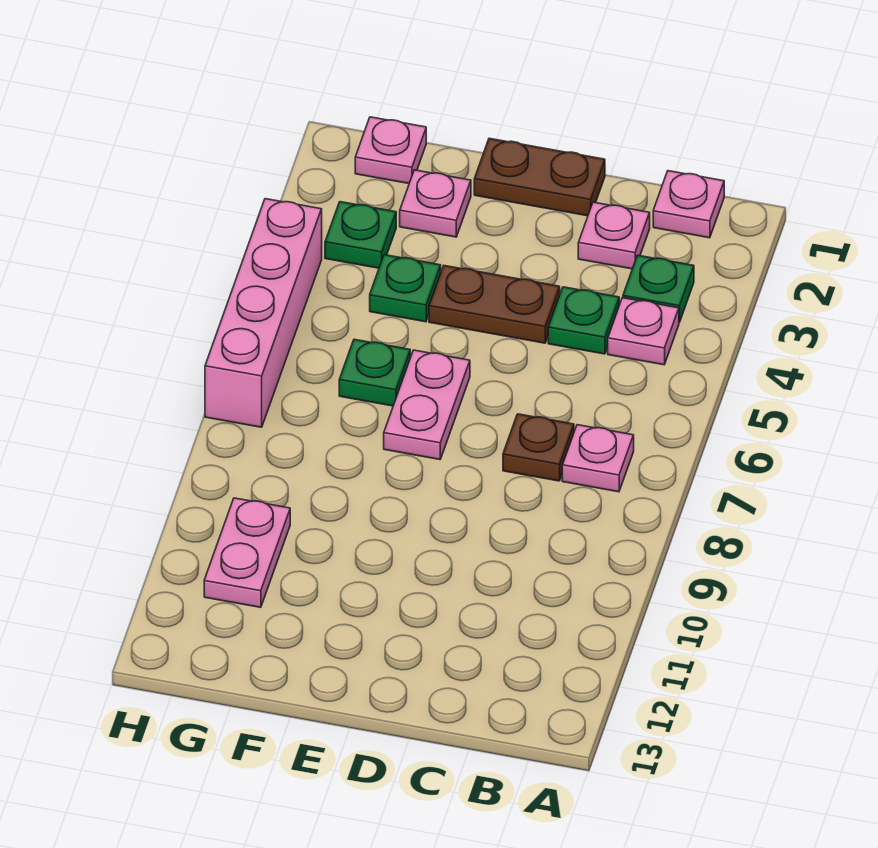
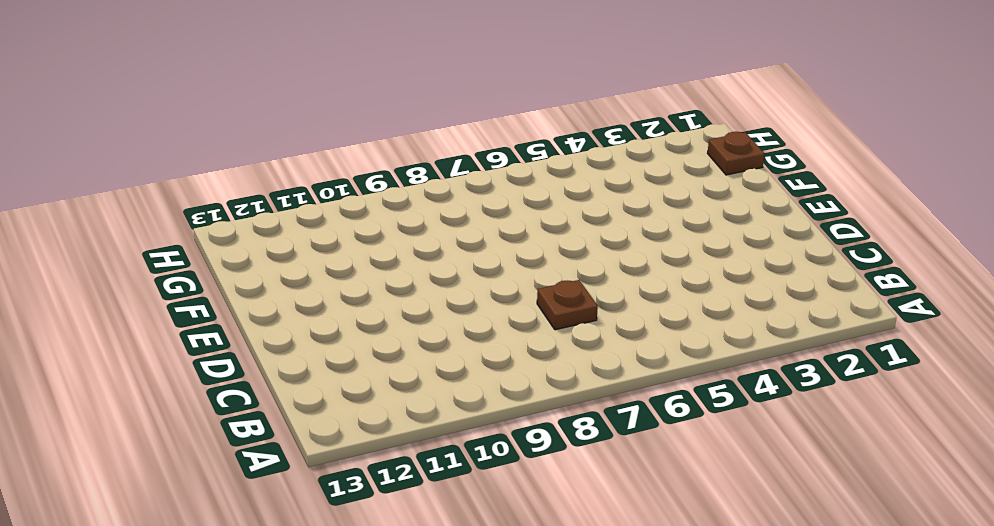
brown 1x1 plate [707,132,765,175] -> pink 1x1 plate [355,117,426,184]
none -> pink 1x1 plate [653,171,724,238]
none -> green 1x1 plate [623,255,694,322]
none -> pink 1x1 plate [608,298,679,365]

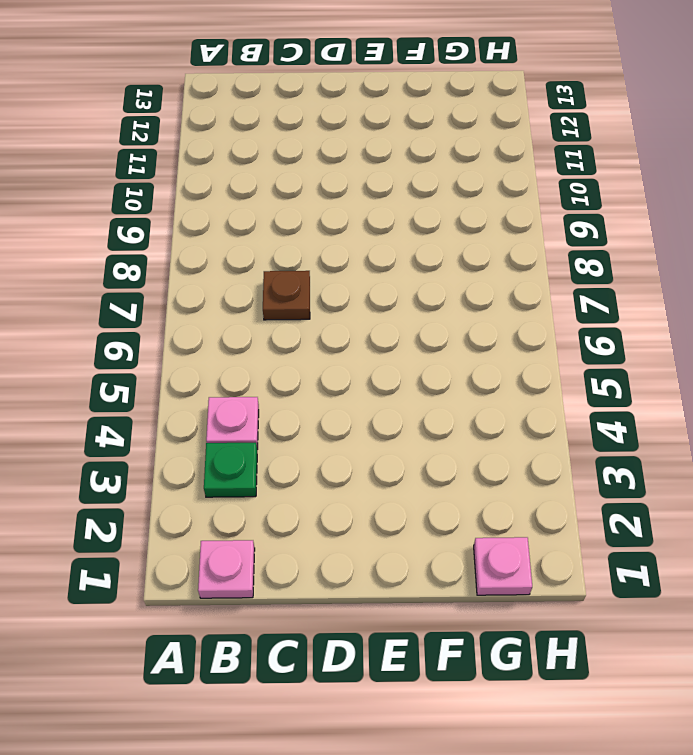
none -> pink 1x1 plate [562,425,634,492]
none -> pink 1x1 plate [578,202,650,269]
none -> green 1x1 plate [548,287,619,354]

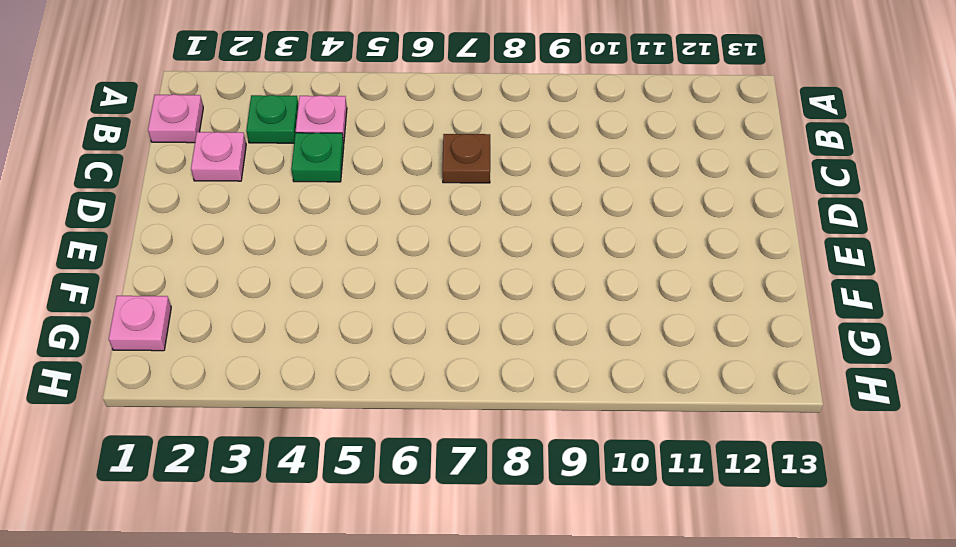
none -> pink 1x1 plate [562,425,634,492]
none -> brown 1x2 plate [474,138,605,216]
none -> brown 1x2 plate [429,266,560,343]

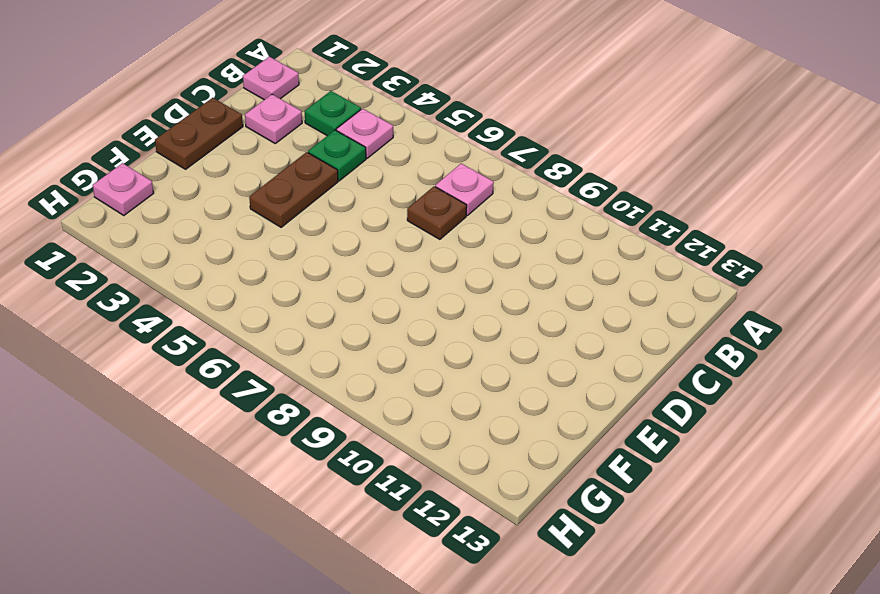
none -> pink 1x2 plate [384,350,470,460]
none -> pink 1x1 plate [400,170,471,237]
none -> green 1x1 plate [370,255,441,322]

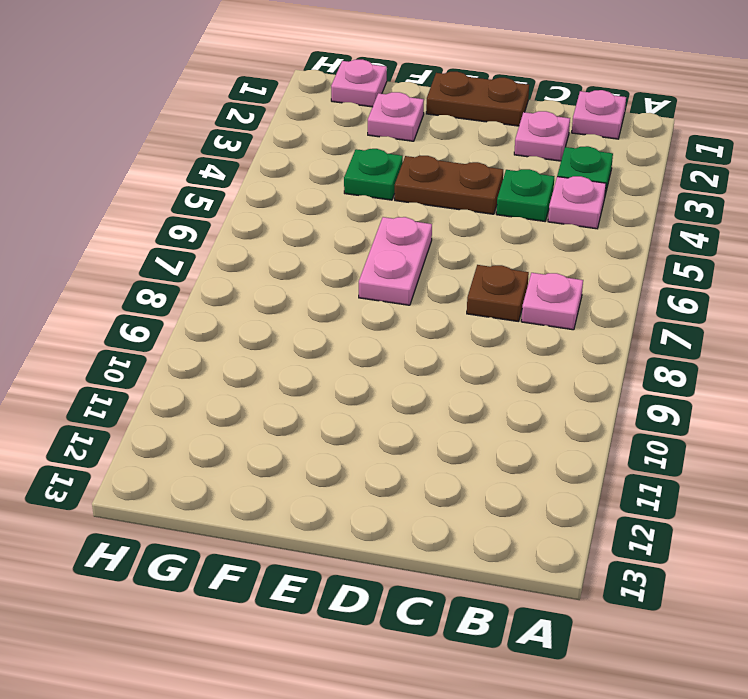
none -> green 1x1 plate [339,339,410,406]
none -> green 1x1 plate [325,202,396,268]
none -> pink 1x2 plate [204,498,290,607]

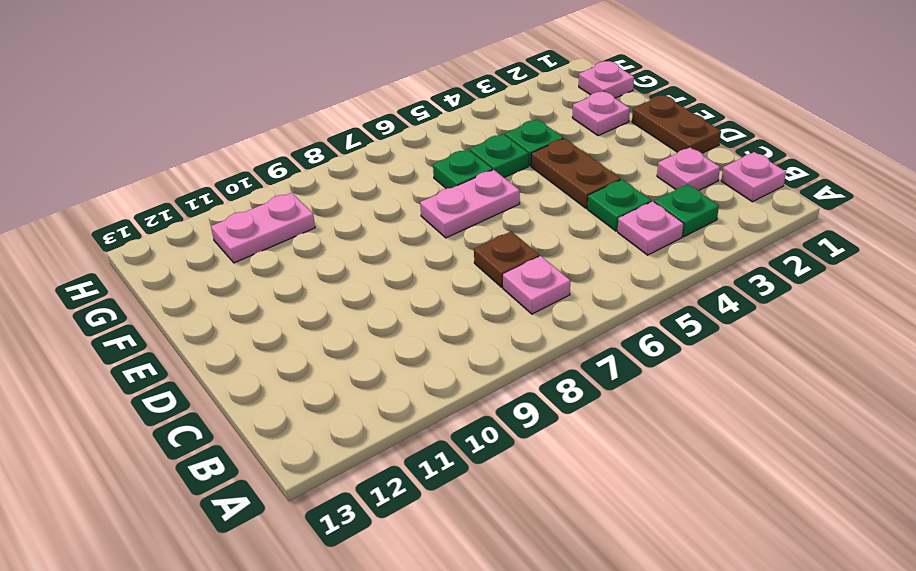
green 1x1 plate [470,134,528,177] -> green 1x1 plate moved to [325,202,396,268]
none -> pink 1x4 brick [205,199,322,427]

